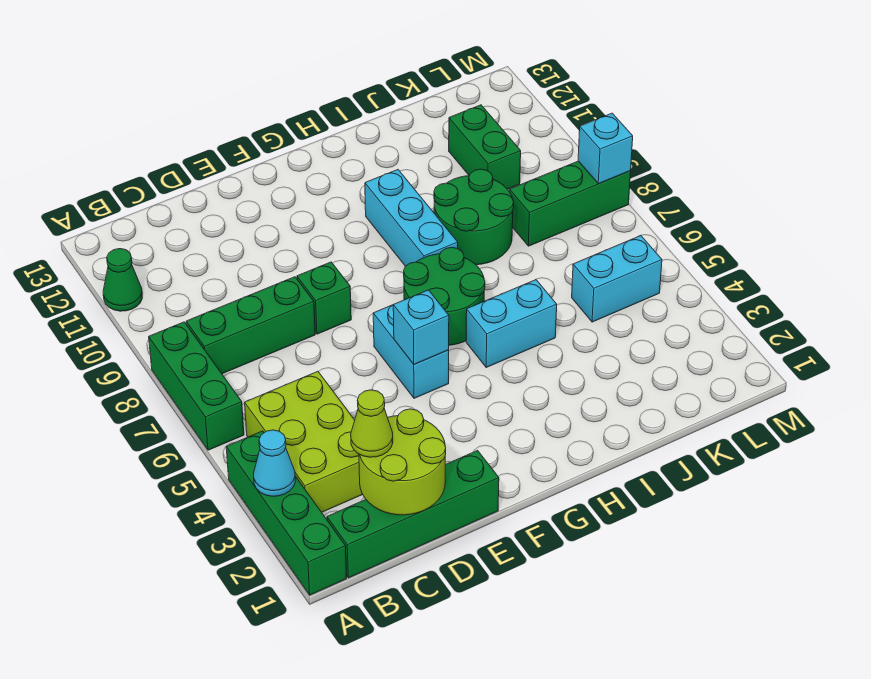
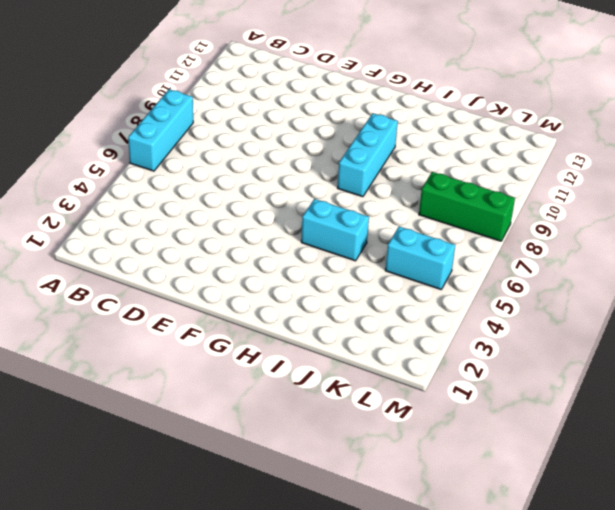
cyan 1x3 brick [128,89,193,171] -> green 1x3 brick [149,322,244,450]
none -> green 1x4 brick [226,431,347,595]
none -> green 1x1 cone [103,249,142,311]
none -> green 1x4 brick [327,450,499,578]

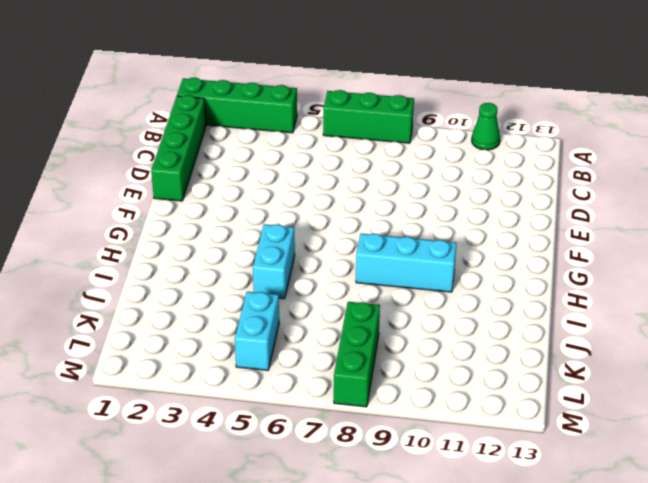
none -> lime 2x3 brick [245,371,363,512]
none -> green 1x3 brick [186,277,315,374]
none -> green 1x1 brick [297,262,351,334]

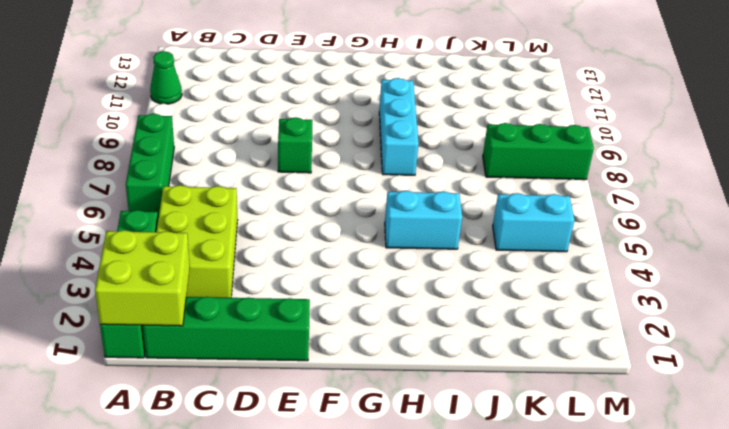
lime 2x2 brick [95,230,190,326] -> none
none -> green 1x3 brick [186,277,315,374]
none -> cyan 1x2 brick [373,305,449,398]
none -> green 2x2 round brick [404,247,485,345]

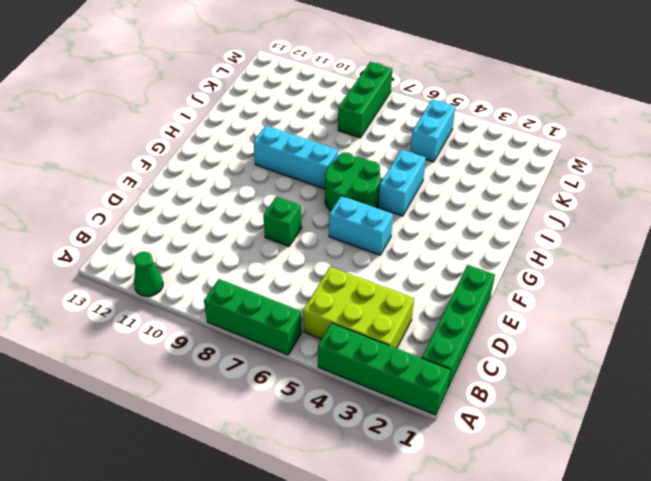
none -> green 1x3 brick [186,277,315,374]
none -> green 2x2 round brick [434,169,514,265]
none -> green 1x2 brick [449,105,521,189]

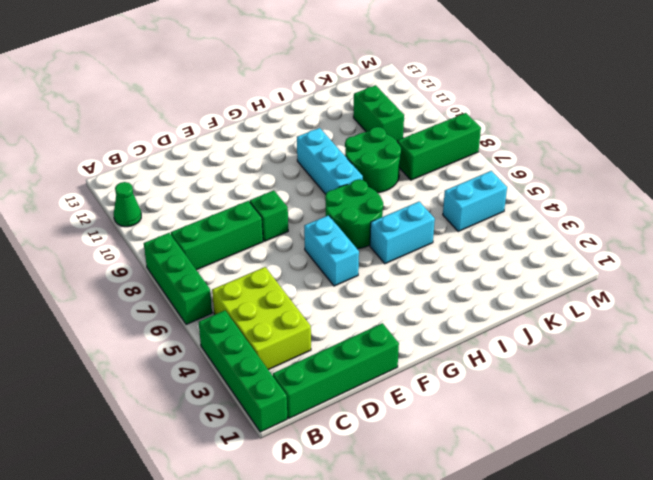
none -> cyan 1x1 cone [254,430,295,496]
none -> lime 2x2 round brick [359,409,446,515]
none -> cyan 1x1 brick [393,290,449,364]

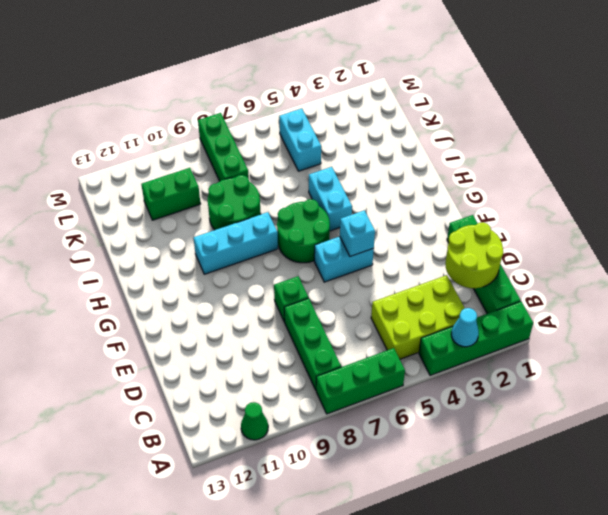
none -> cyan 1x1 brick [578,113,633,184]
none -> lime 1x1 cone [351,390,393,457]

